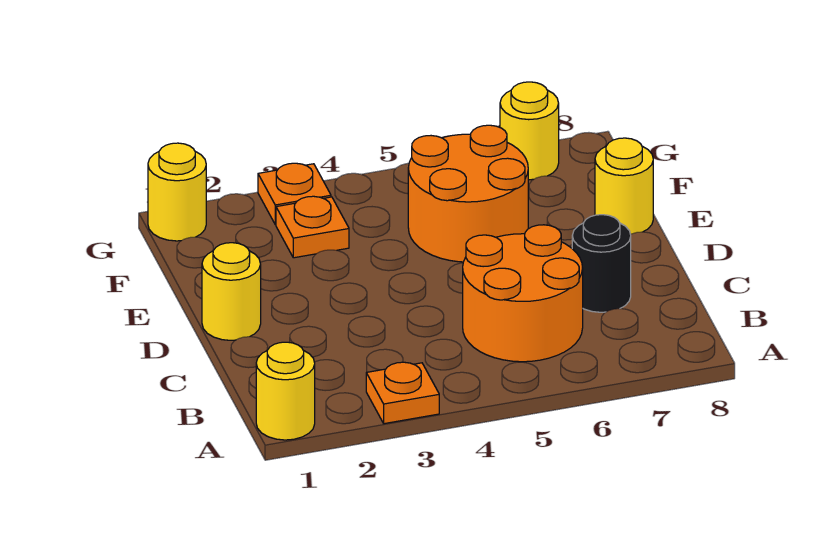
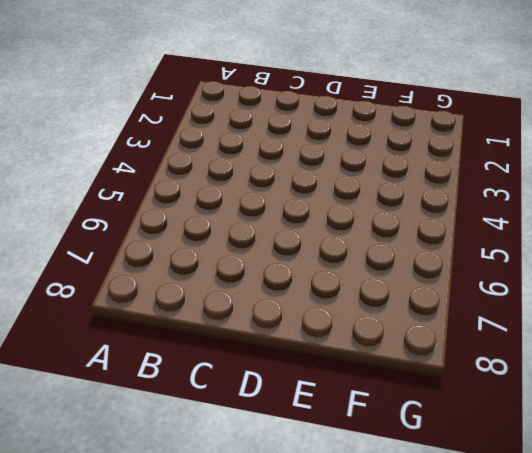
none -> yellow 1x1 round brick [256,342,315,440]
none -> orange 1x1 plate [366,362,439,424]

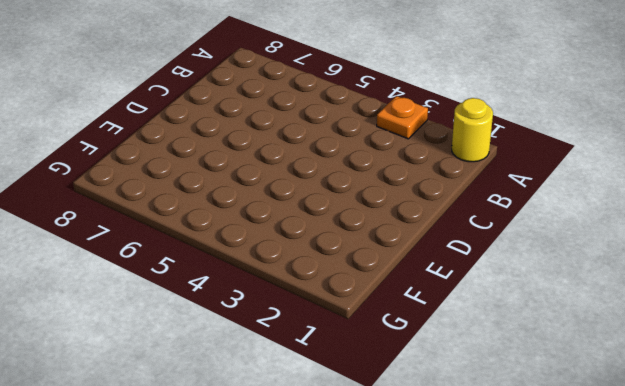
none -> orange 2x2 round brick [463,225,583,362]
none -> black 1x1 round brick [572,215,631,312]

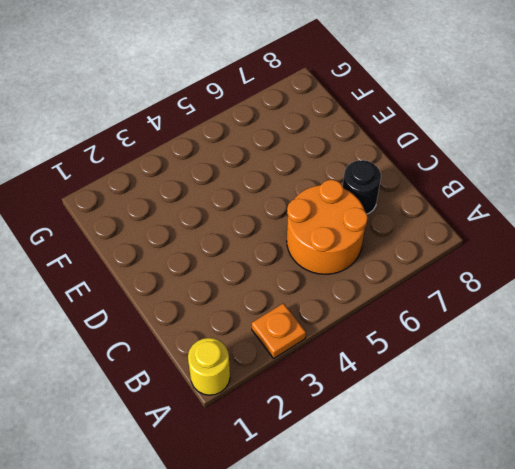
none -> yellow 1x1 round brick [202,243,261,340]
none -> orange 2x2 round brick [408,125,528,262]

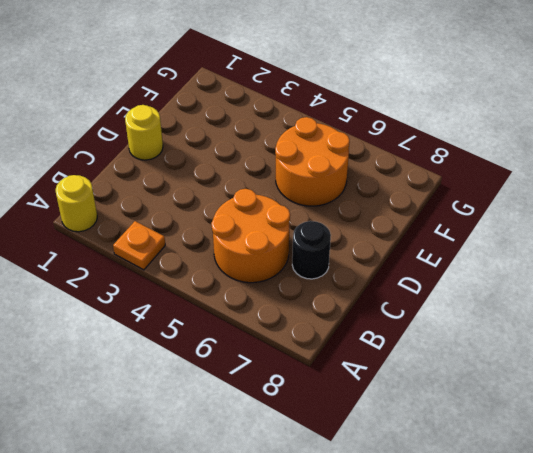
none -> yellow 1x1 round brick [595,138,653,234]
none -> orange 1x1 plate [276,196,349,258]

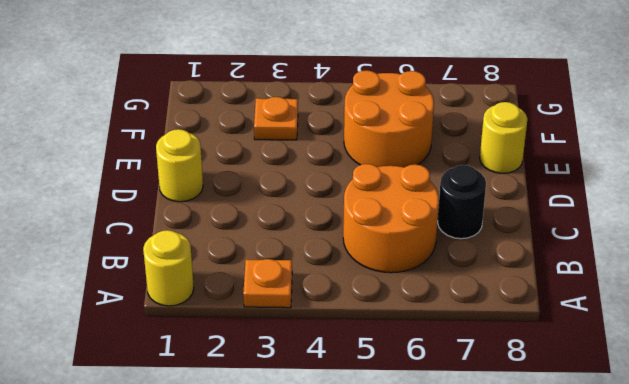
none -> yellow 1x1 round brick [148,143,206,241]
none -> orange 1x1 plate [258,163,331,225]

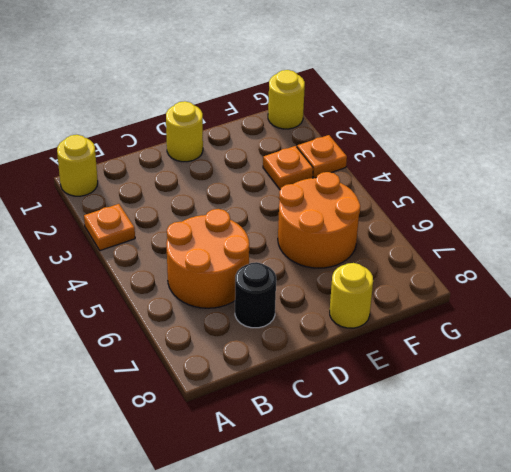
none -> yellow 1x1 round brick [500,82,559,180]

